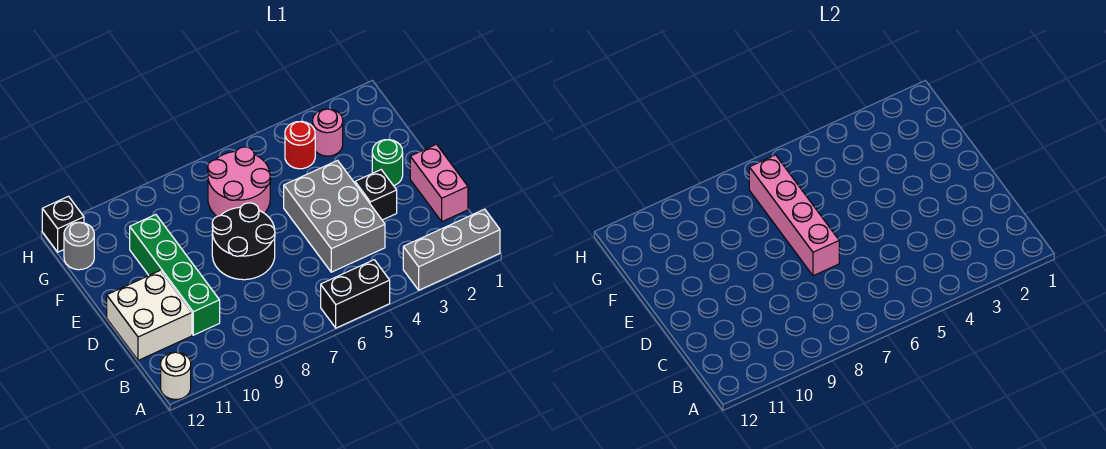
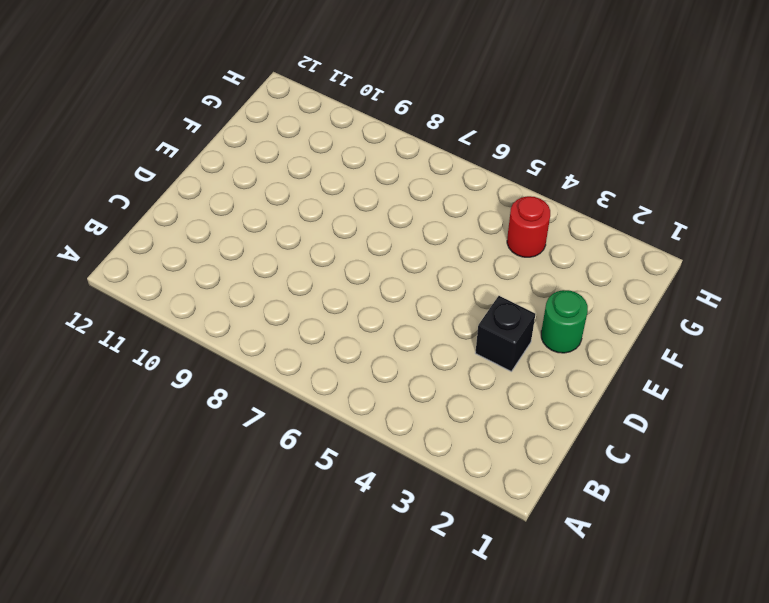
none -> grey 1x3 brick [403,209,500,290]
none -> black 1x2 brick [321,260,390,328]
none -> white 1x1 round brick [161,352,191,400]

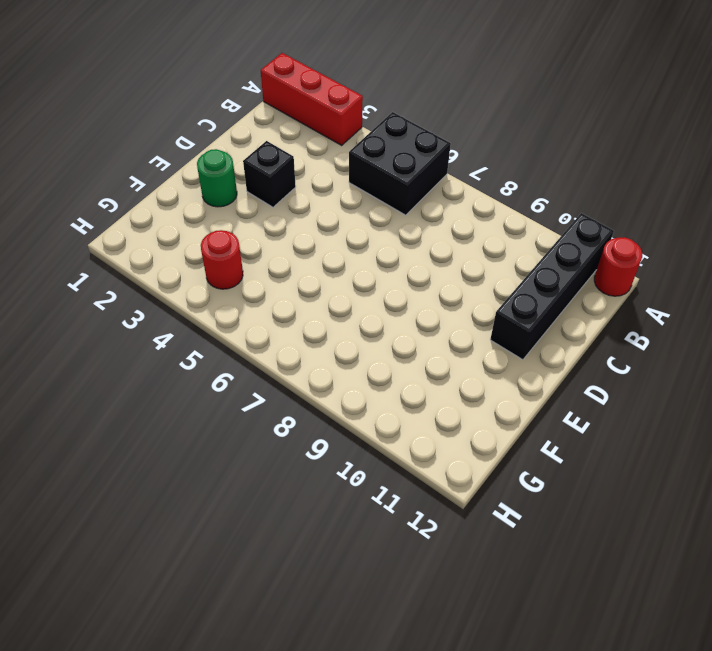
red 1x3 brick [261,53,363,145] -> grey 1x3 brick [403,209,500,290]
black 2x2 brick [349,112,451,215] -> black 1x2 brick [321,260,390,328]
black 1x4 brick [490,213,614,360] -> white 2x2 brick [107,270,192,360]
red 1x1 round brick [594,237,642,296] -> white 1x1 round brick [161,352,191,400]
none -> pink 1x2 brick [410,144,468,222]
none -> grey 2x3 brick [284,161,385,272]
none -> green 1x4 brick [130,215,220,335]

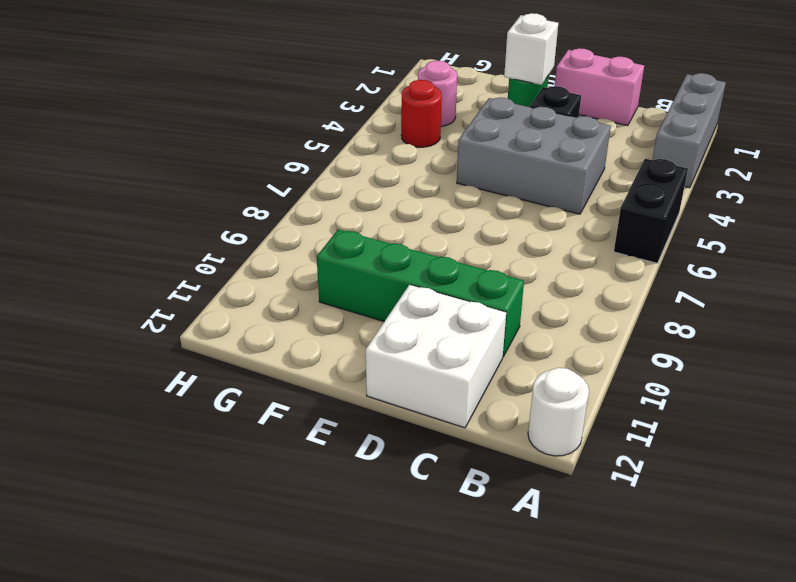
white 1x1 brick [504,13,558,85] -> none
none -> black 2x2 round brick [212,203,275,280]
none -> pink 2x2 round brick [208,147,271,216]
none -> grey 1x1 round brick [64,222,94,270]

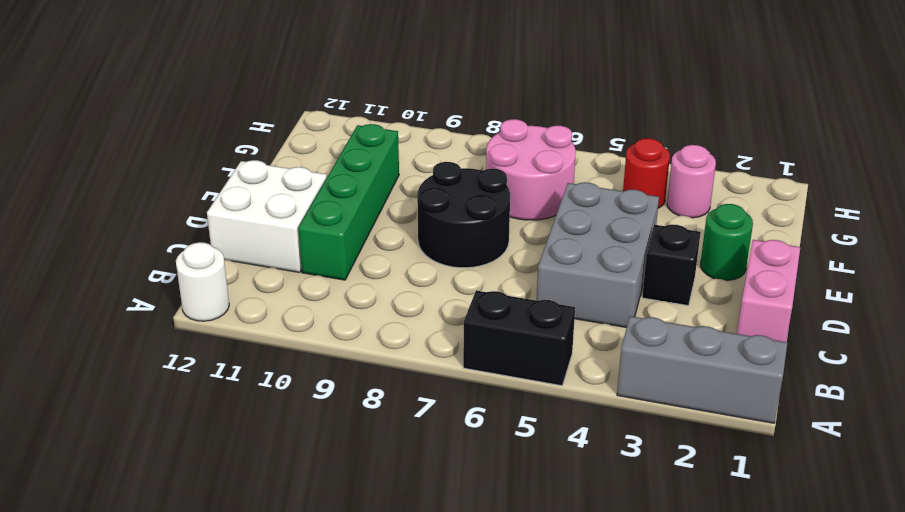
none -> grey 1x1 round brick [64,222,94,270]
none -> black 1x1 brick [42,196,84,252]
none -> pink 1x4 brick [749,155,839,276]

